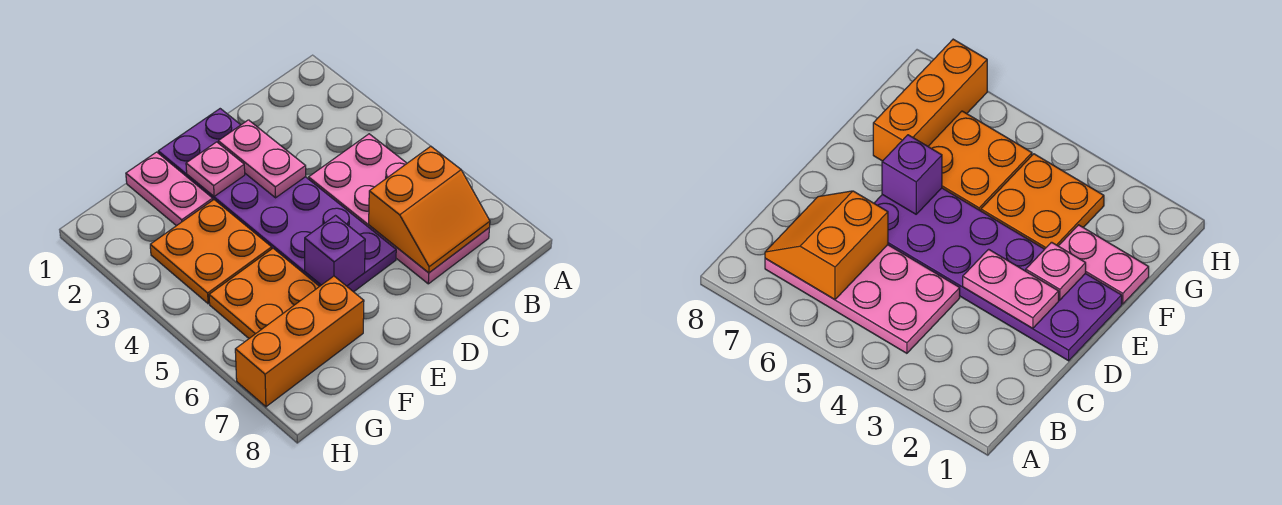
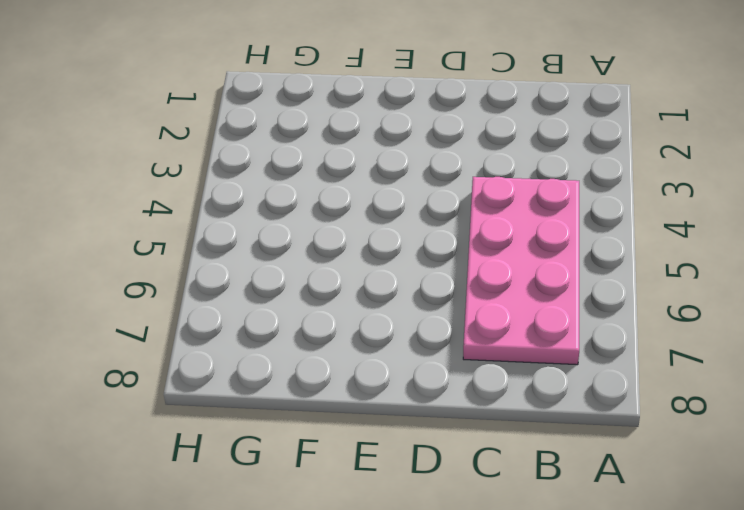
none -> purple 2x6 plate [158,109,396,292]
none -> pink 1x2 plate [126,152,213,226]

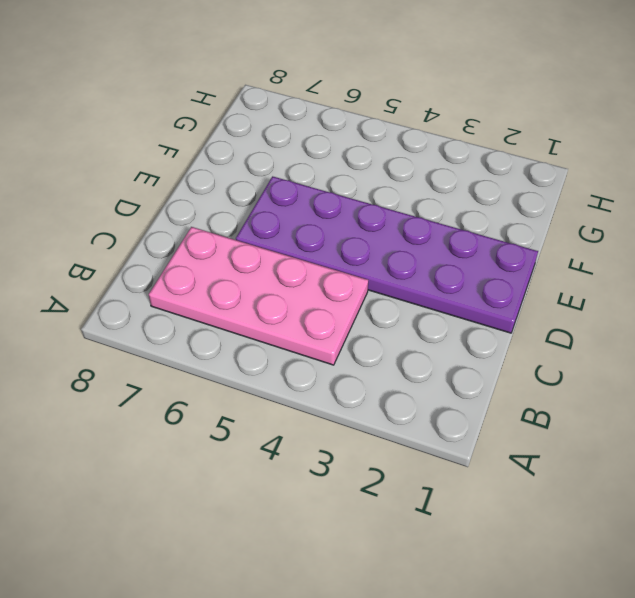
none -> pink 1x2 plate [126,152,213,226]
none -> orange 2x2 plate [150,200,272,304]

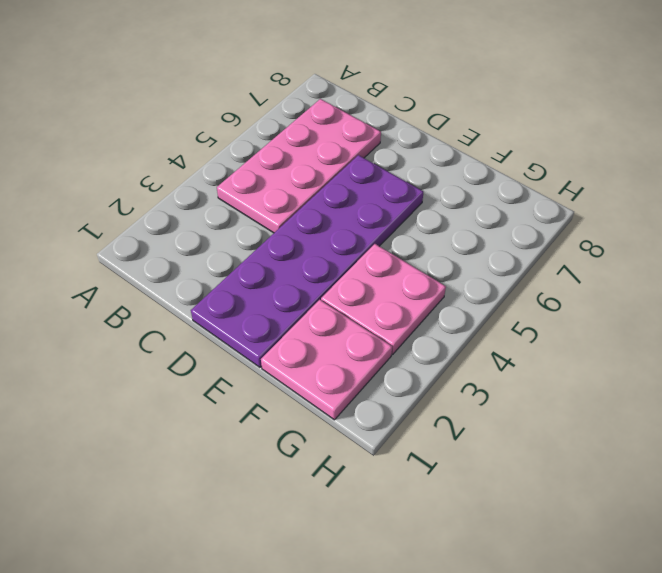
pink 2x2 plate [261,300,392,420] -> pink 1x2 plate [126,152,213,226]
pink 2x2 plate [321,244,446,354] -> orange 2x2 plate [150,200,272,304]
none -> orange 2x2 plate [209,248,319,338]
none -> orange 1x3 brick [235,276,364,407]

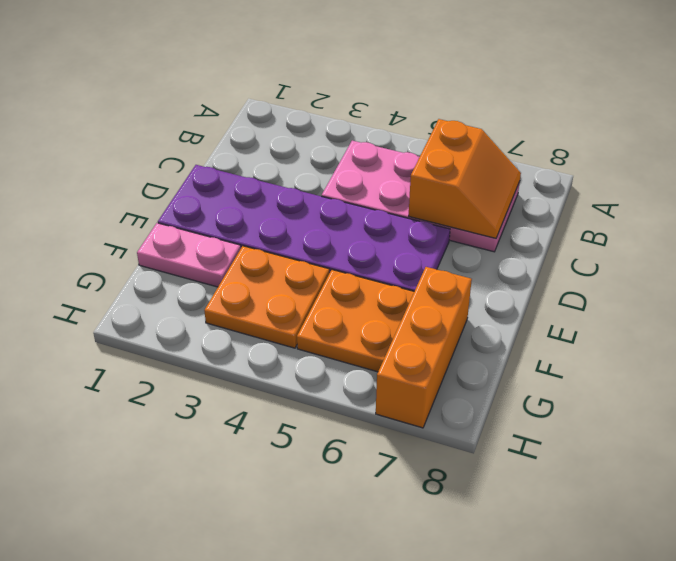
none -> pink 1x2 plate [218,120,306,198]
none -> pink 1x1 plate [186,142,245,197]

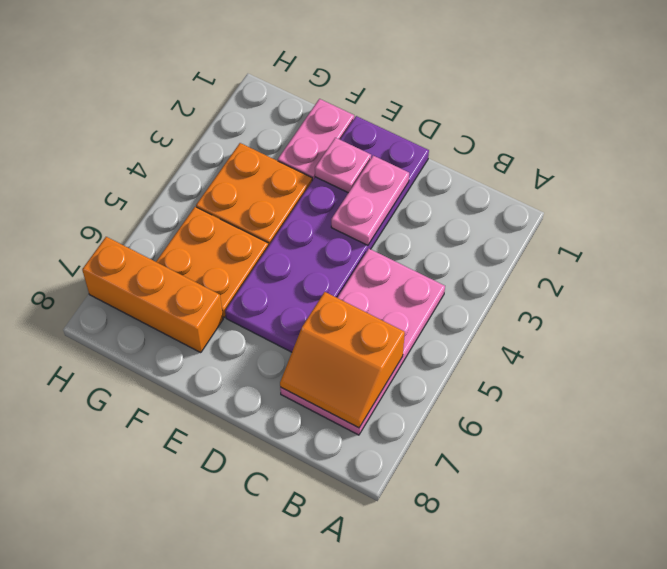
none -> purple 1x1 brick [305,216,365,286]

